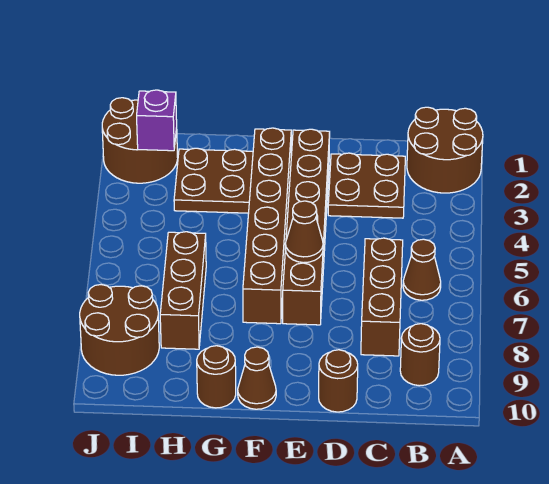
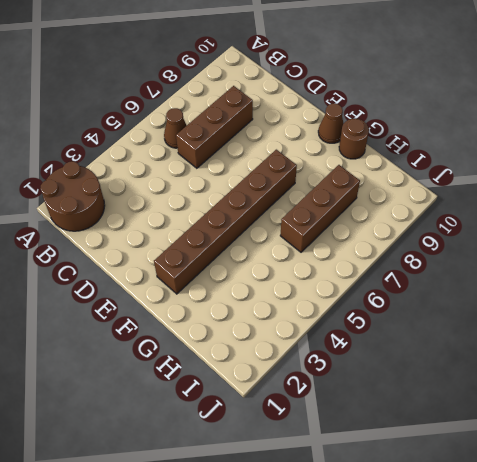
none -> brown 1x1 round brick [400,324,440,386]
none -> brown 2x2 plate [328,153,405,218]
none -> brown 1x1 round brick [319,350,358,412]

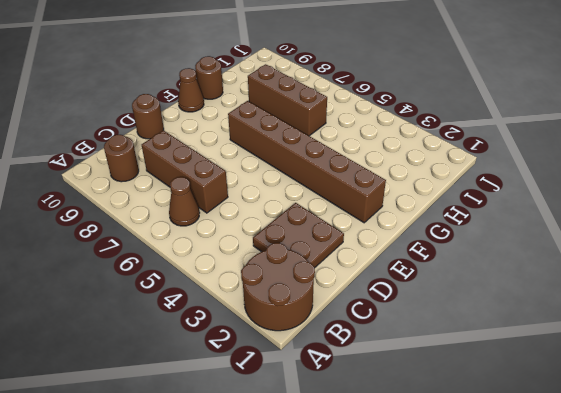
none -> brown 1x6 brick [283,129,330,325]
none -> brown 2x2 plate [174,148,253,213]
none -> brown 2x2 round brick [102,98,178,183]

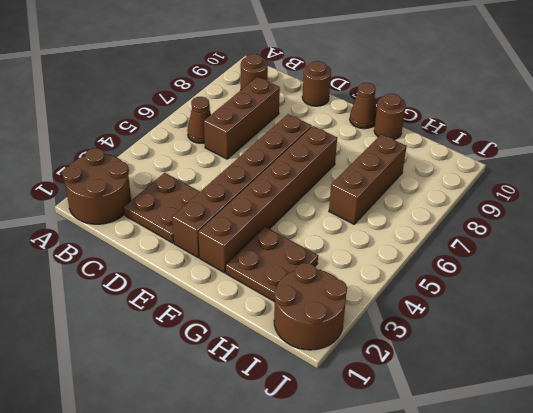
none -> brown 2x2 round brick [80,285,159,375]
none -> brown 1x1 cone [285,201,323,263]
none -> purple 1x1 brick [137,90,177,151]

